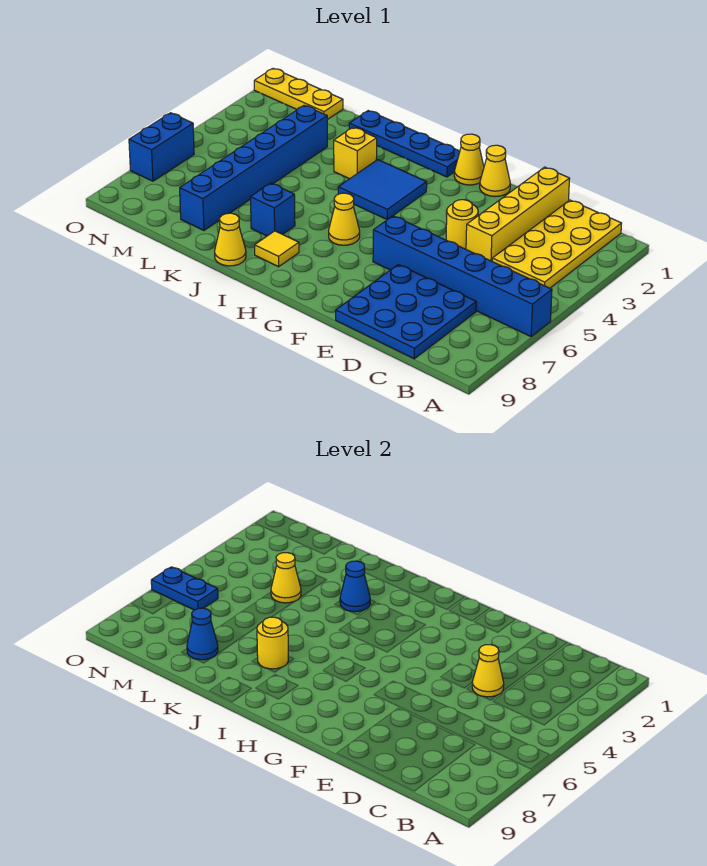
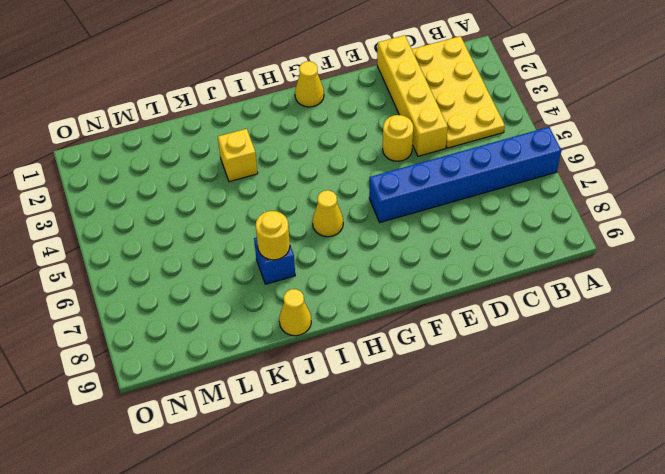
none -> blue 3x3 plate [336,265,476,359]
none -> yellow 1x1 cone [480,145,510,197]
none -> blue 1x4 plate [349,111,460,177]

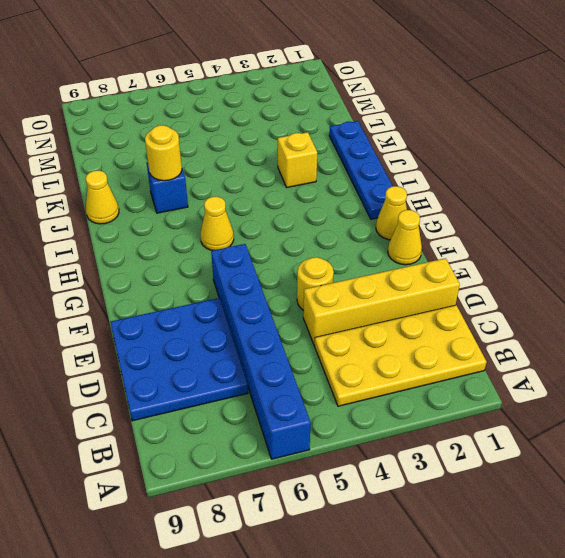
none -> blue 2x2 tile [338,160,427,219]
none -> yellow 1x1 tile [255,231,299,267]
none -> blue 1x6 brick [180,105,327,230]

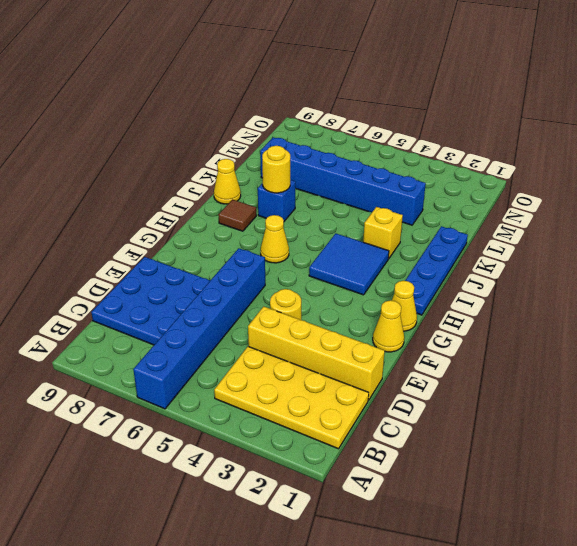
brown 1x1 tile [218,200,256,231] -> yellow 1x1 tile [255,231,299,267]
none -> yellow 1x3 plate [254,68,343,120]
none -> blue 1x2 brick [129,113,194,181]
none -> yellow 1x1 cone [472,645,504,697]

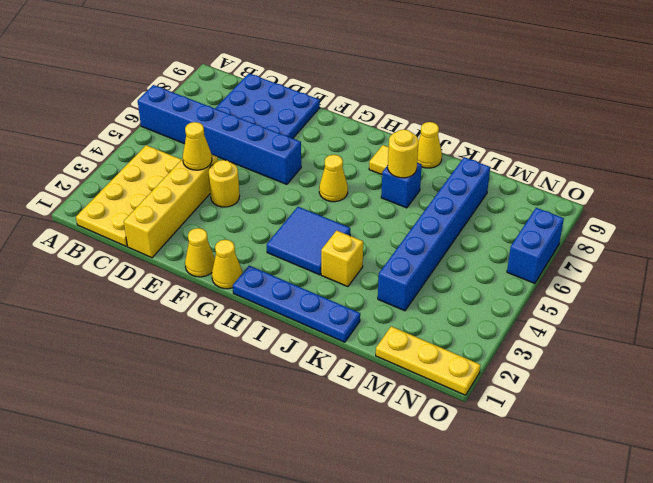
none -> blue 1x1 cone [340,561,370,612]
none -> yellow 1x1 cone [271,553,301,603]
none -> blue 1x1 cone [187,608,218,660]

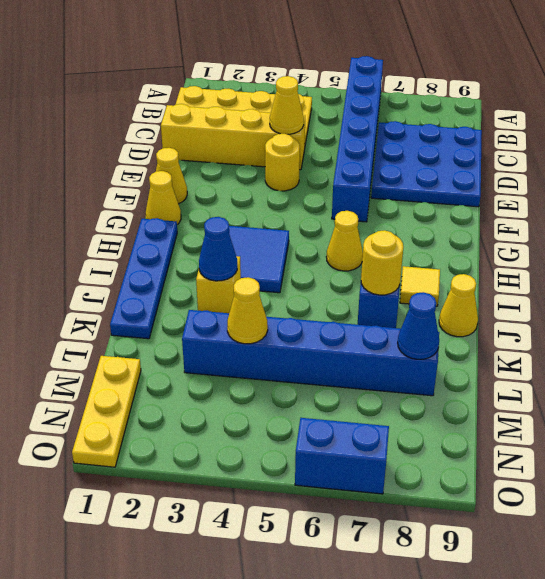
none -> blue 1x2 plate [151,567,218,610]

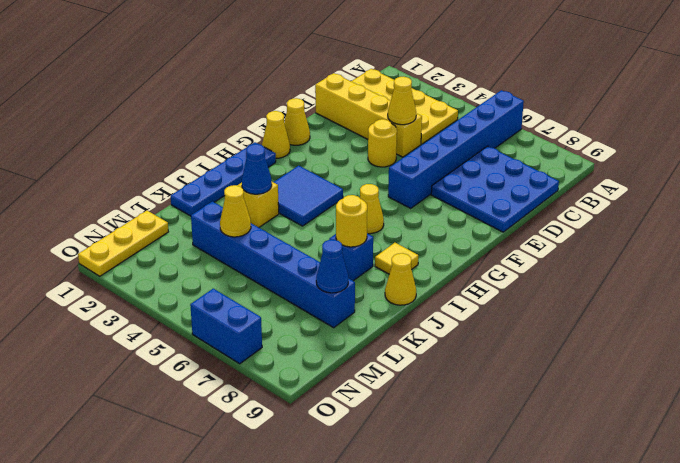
none -> blue 1x2 plate [151,567,218,610]

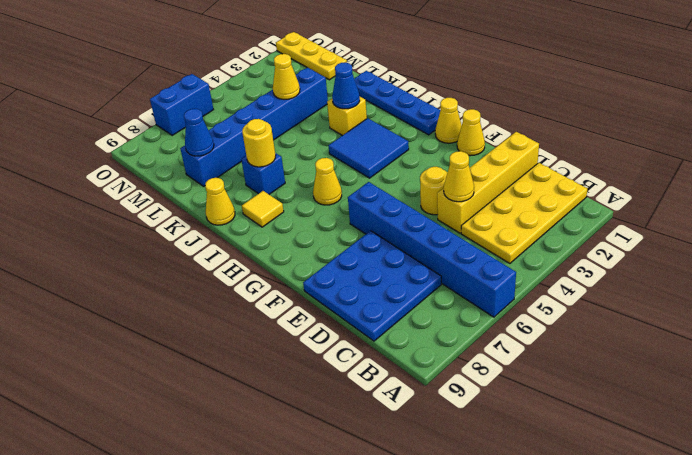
none -> blue 1x2 plate [151,567,218,610]

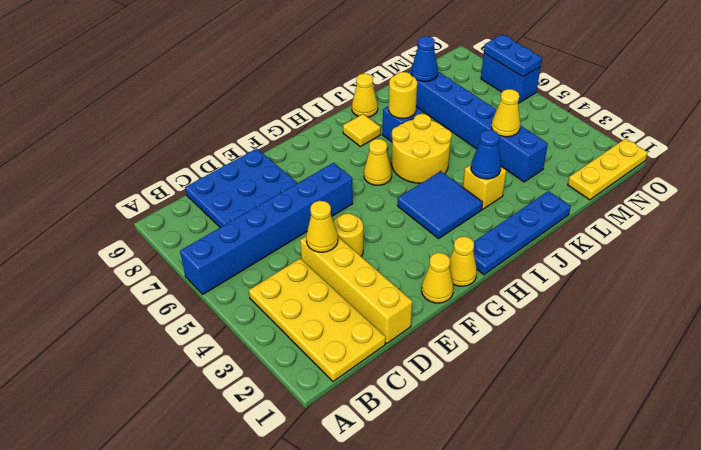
yellow 2x2 round brick [392,114,452,183] -> none
blue 1x2 plate [484,34,542,77] -> blue 1x2 plate turned to [151,567,218,610]

